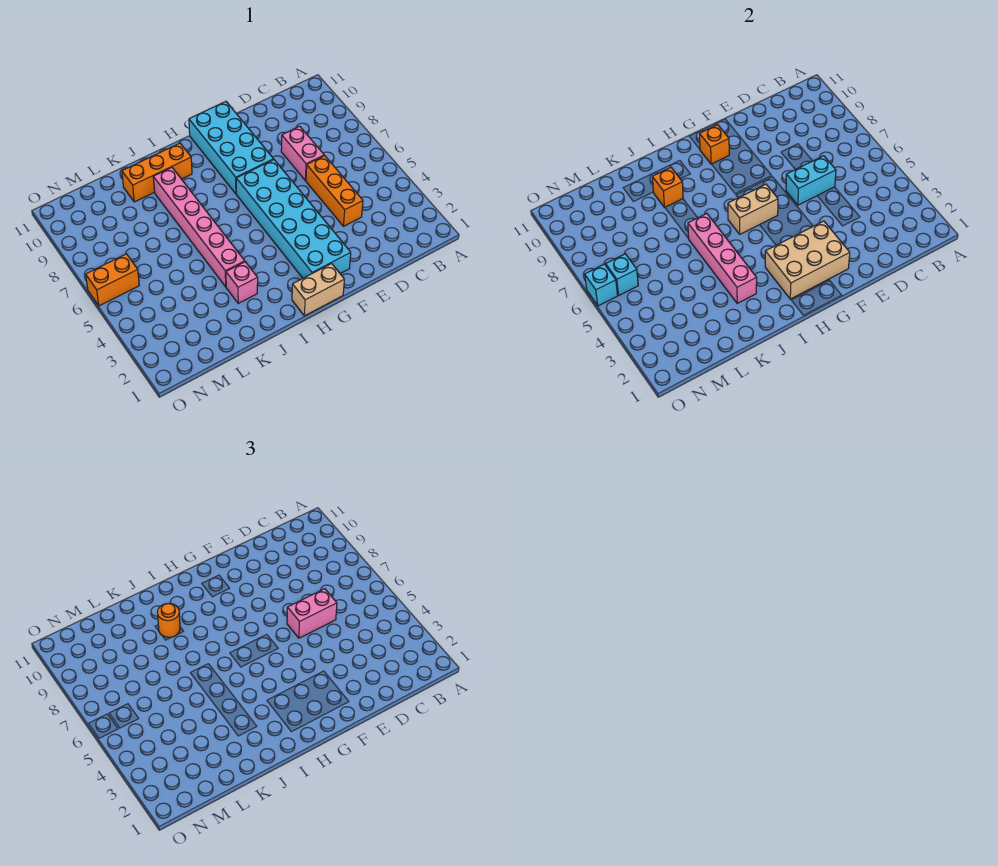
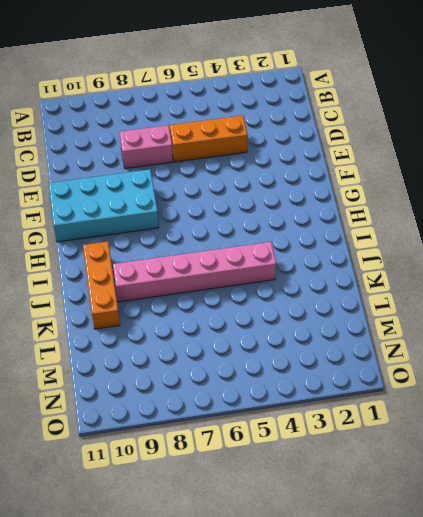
none -> cyan 2x6 brick [236,160,351,278]
none -> tan 1x2 brick [292,264,344,316]
none -> pink 1x1 brick [226,262,258,303]

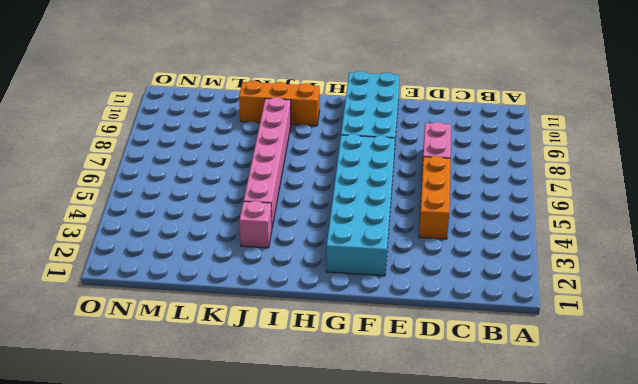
none -> tan 1x2 brick [292,264,344,316]
none -> orange 1x2 brick [86,254,139,306]
none -> cyan 1x2 brick [786,156,836,205]

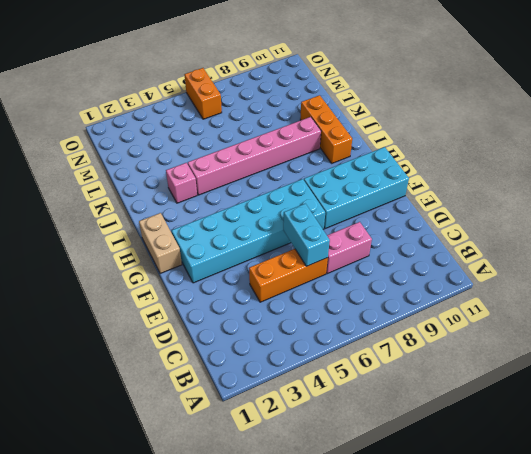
none -> tan 2x3 brick [765,221,850,299]
none -> tan 1x2 brick [728,184,778,234]
none -> orange 1x1 brick [700,125,729,164]

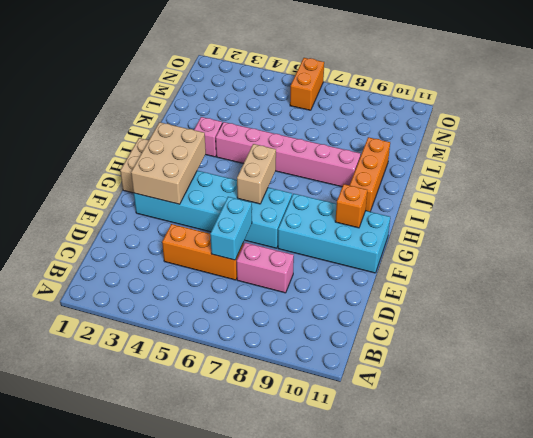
none -> pink 1x4 brick [688,214,757,303]
none -> orange 1x1 brick [652,168,683,207]
none -> cyan 1x1 brick [606,254,638,295]

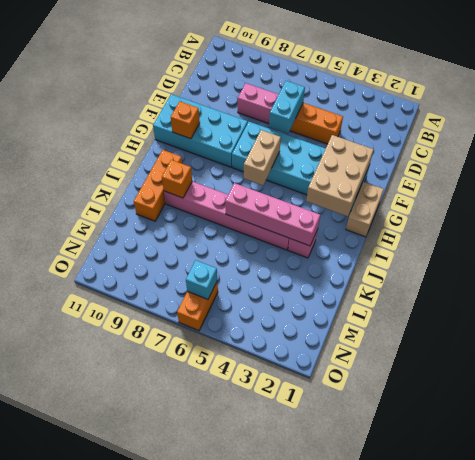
none -> cyan 1x1 brick [585,264,618,306]
none -> pink 1x2 brick [287,589,337,638]
none -> orange 1x1 round brick [157,604,180,637]

